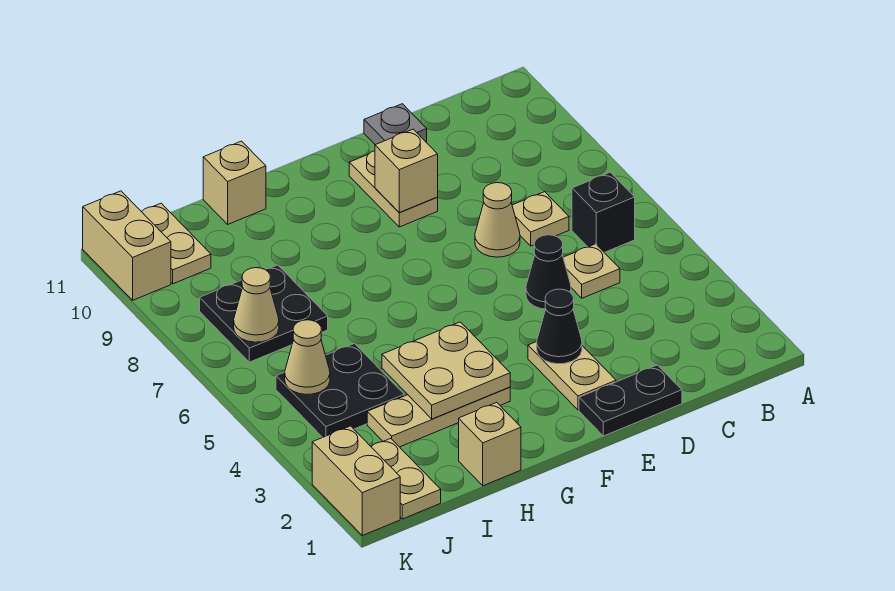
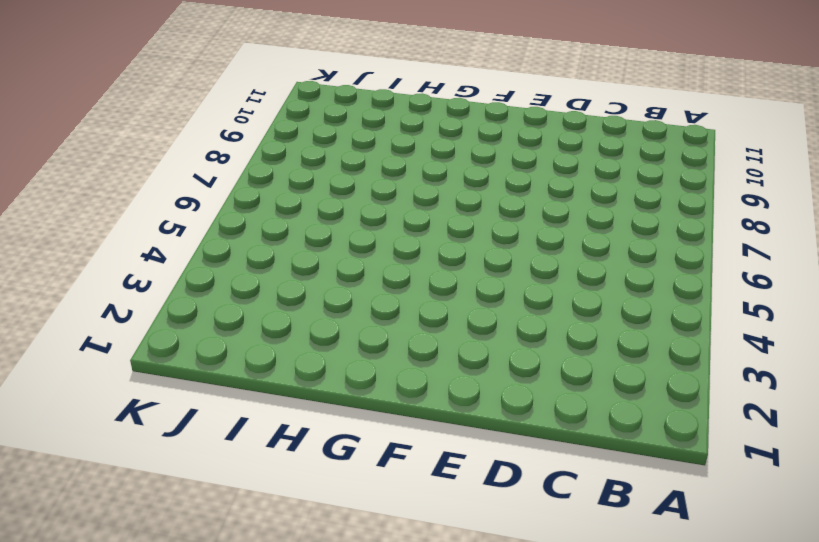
none -> black 1x1 brick [572,172,635,252]
none -> tan 1x1 plate [563,244,620,298]
none -> tan 1x1 plate [512,192,569,246]

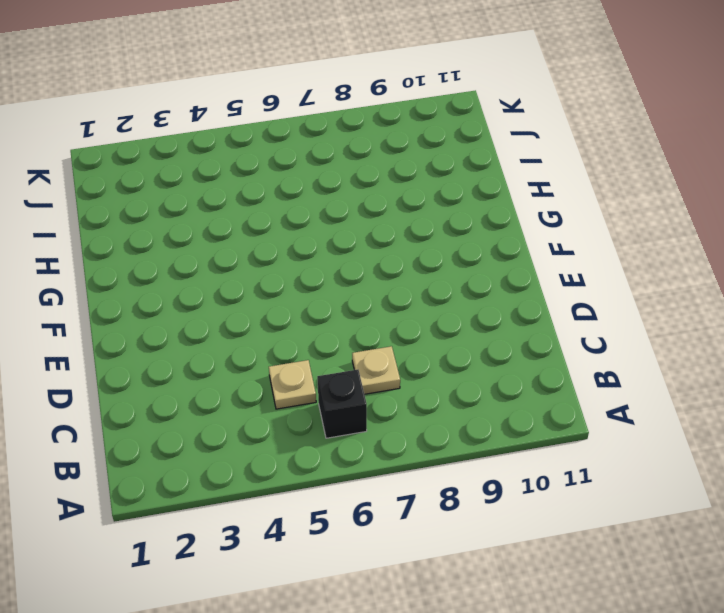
none -> black 1x2 plate [579,365,682,436]
none -> black 1x1 cone [526,235,571,309]
none -> tan 1x1 cone [475,183,520,257]

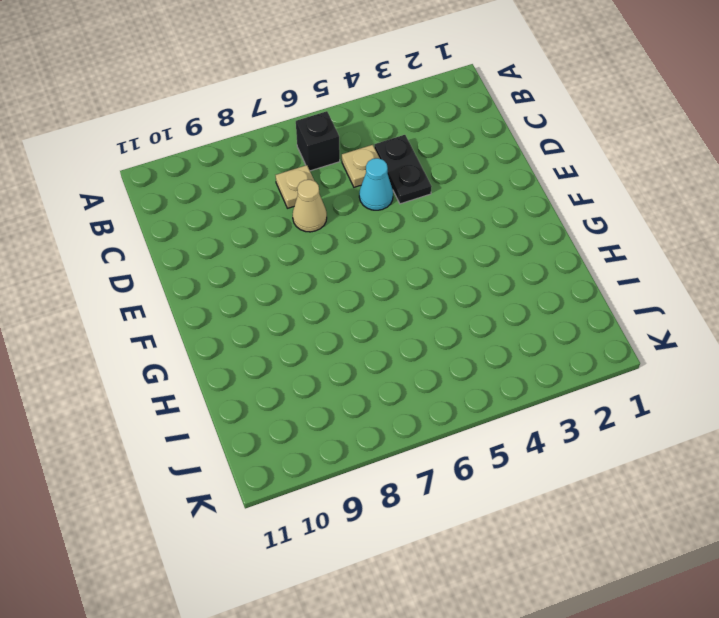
black 1x2 plate [374,135,432,204] -> black 1x2 plate moved to [579,365,682,436]
cyan 1x1 cone [359,158,393,210] -> black 1x1 cone [526,235,571,309]
none -> grey 1x1 plate [364,104,427,145]
none -> tan 1x2 plate [528,342,616,410]
none -> tan 1x2 plate [349,151,438,227]

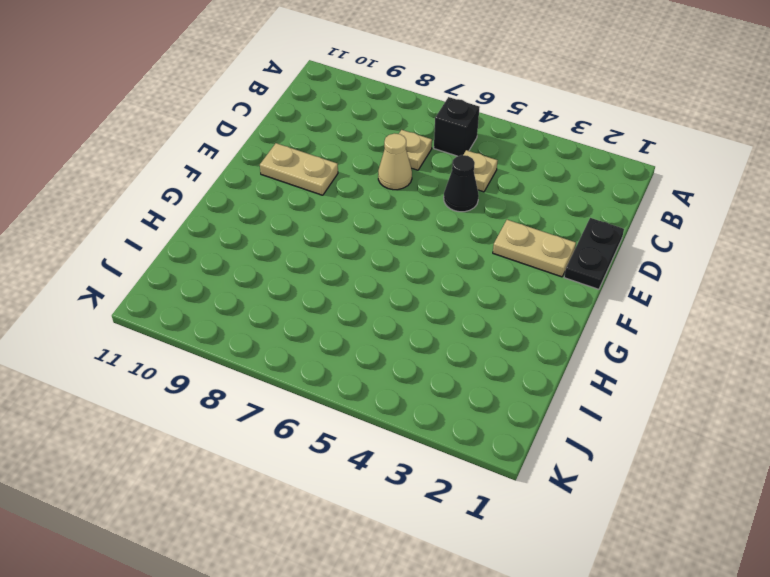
none -> grey 1x1 plate [364,104,427,145]
none -> tan 1x3 plate [367,387,510,447]
none -> tan 1x1 brick [459,402,521,486]

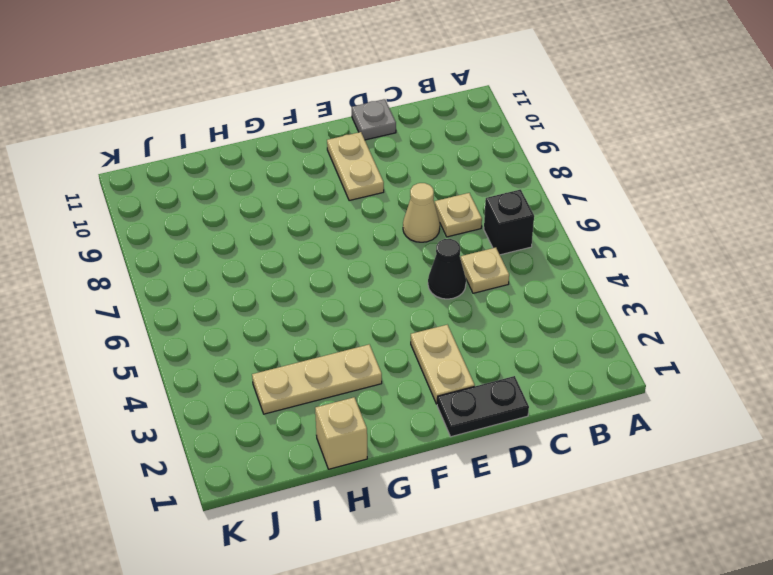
none -> tan 1x1 brick [203,141,266,224]
none -> black 2x2 plate [276,343,404,437]
none -> black 2x2 plate [200,265,328,362]

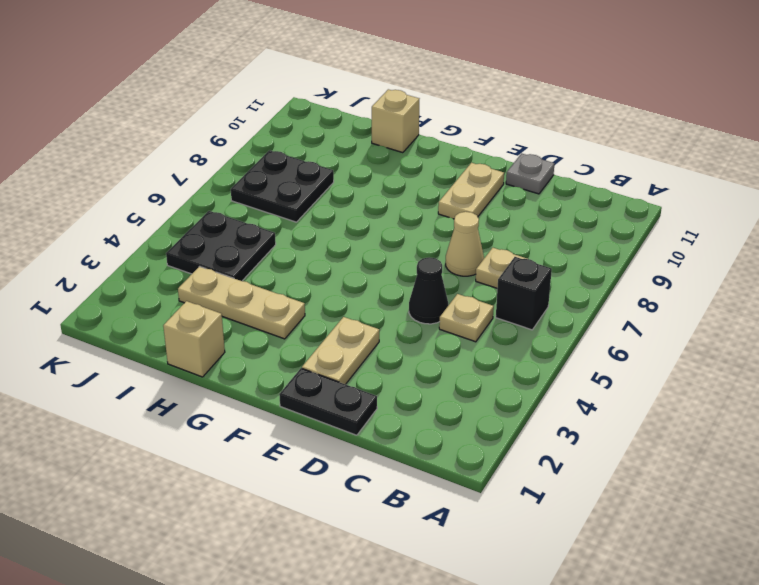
none -> tan 1x2 plate [371,438,441,519]
none -> tan 1x2 plate [142,203,211,284]
none -> tan 1x2 brick [312,426,400,535]

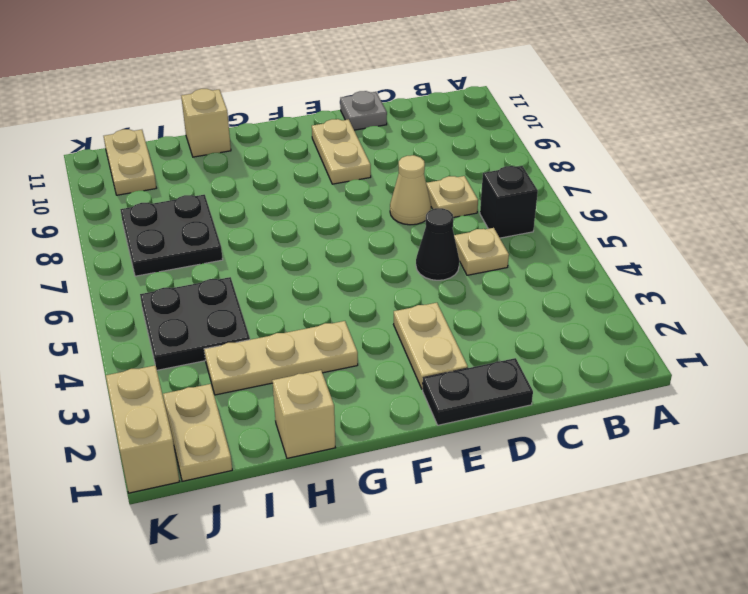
none -> tan 1x2 brick [83,191,171,300]
none -> black 1x1 cone [537,289,582,364]
none -> tan 1x1 brick [375,129,438,212]

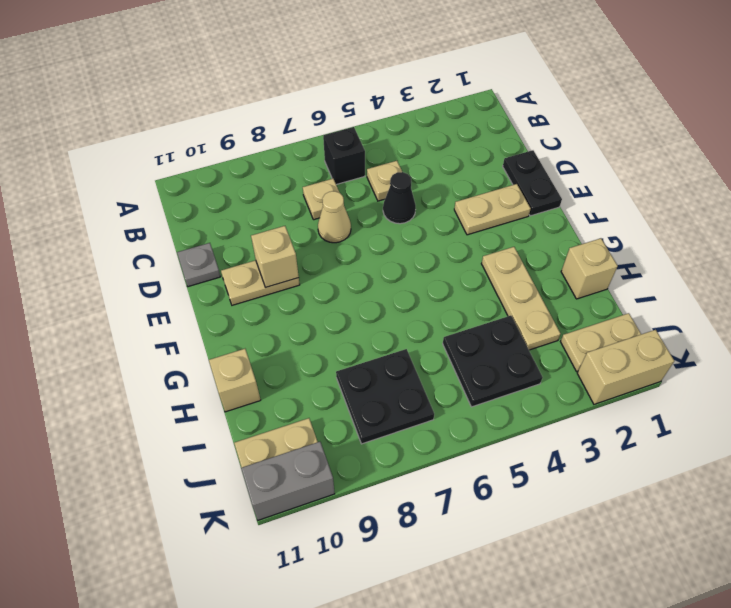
grey 1x2 brick [241,442,335,520] -> tan 1x2 brick [83,191,171,300]
none -> black 1x1 cone [537,289,582,364]
none -> tan 2x2 plate [382,322,510,419]
none -> tan 1x1 cone [285,320,330,394]

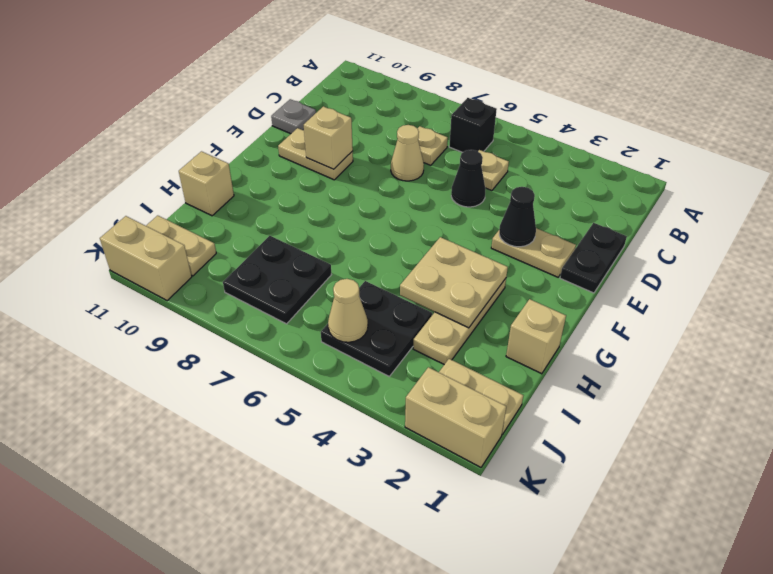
none -> tan 1x1 cone [234,268,279,342]

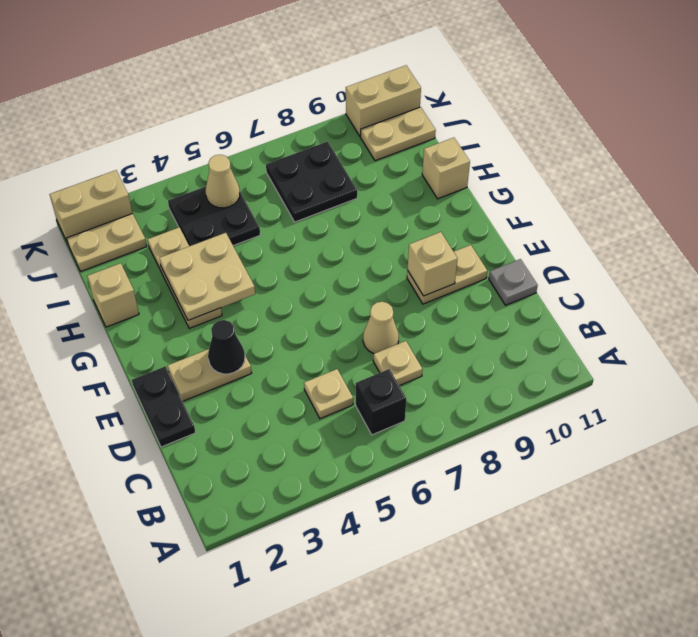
none -> black 1x1 cone [526,235,571,309]
none -> tan 1x1 cone [234,268,279,342]

